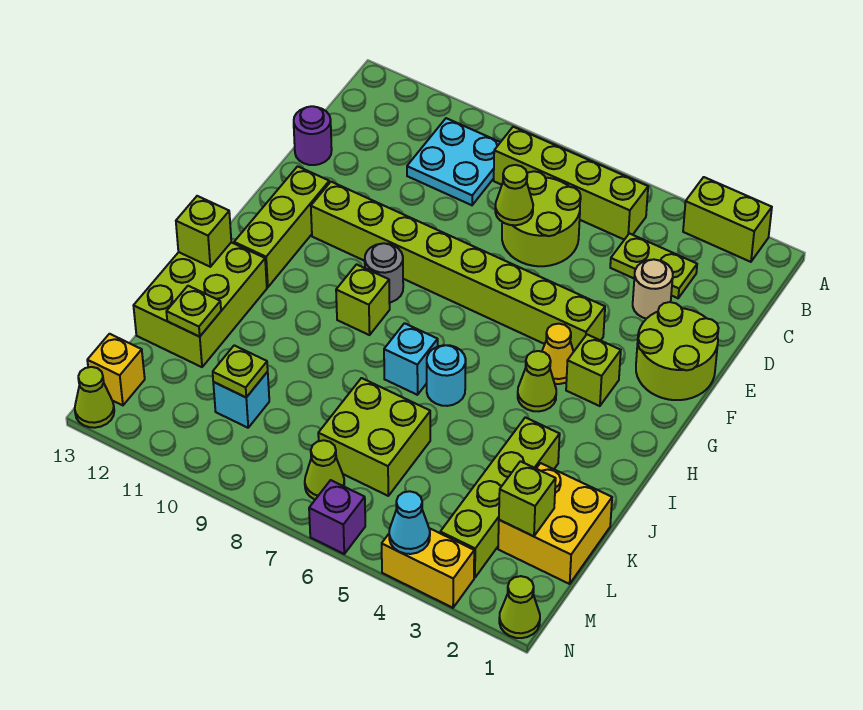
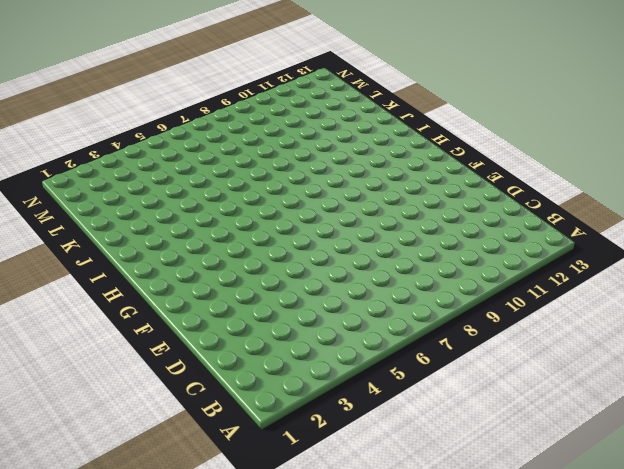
none -> lime 1x2 brick [683,177,772,262]
none -> lime 1x4 brick [494,127,648,240]
none -> cyan 2x2 plate [407,118,500,205]
none -> lime 1x2 plate [610,233,697,298]

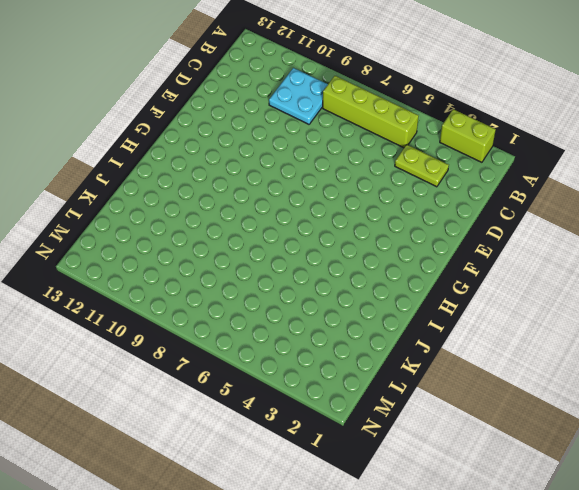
none -> lime 2x2 round brick [502,171,581,266]
none -> tan 1x1 round brick [633,259,673,319]
none -> purple 1x1 round brick [294,106,332,165]
none -> lime 2x2 round brick [636,302,719,400]

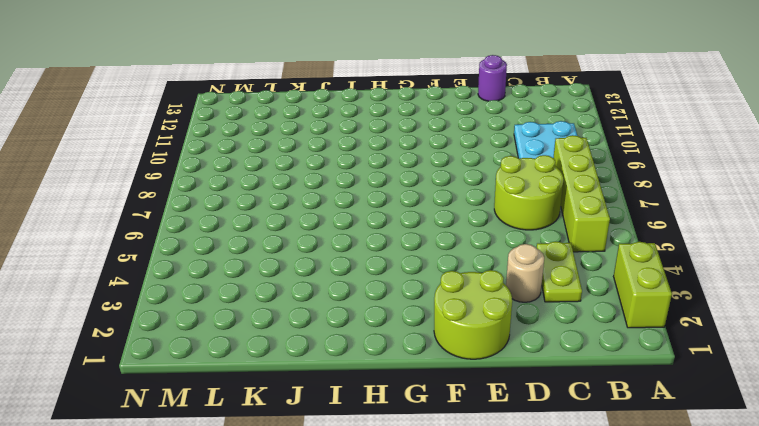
none -> lime 1x8 brick [311,182,605,352]
none -> lime 1x3 brick [234,166,329,287]
none -> lime 1x1 brick [566,335,621,406]
none -> yellow 1x1 cone [542,324,573,384]

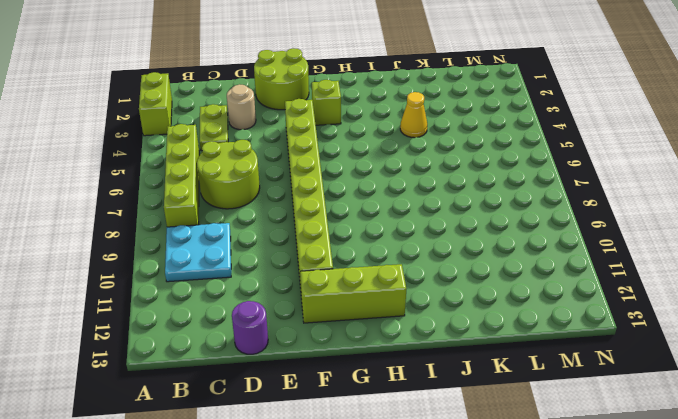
yellow 1x1 cone [400,92,427,138] -> yellow 1x1 cone moved to [542,324,573,384]
none -> grey 1x1 round brick [365,243,403,303]
none -> lime 1x1 cone [518,351,556,411]
none -> lime 1x1 brick [336,264,390,335]
none -> cyan 1x1 round brick [427,345,466,406]

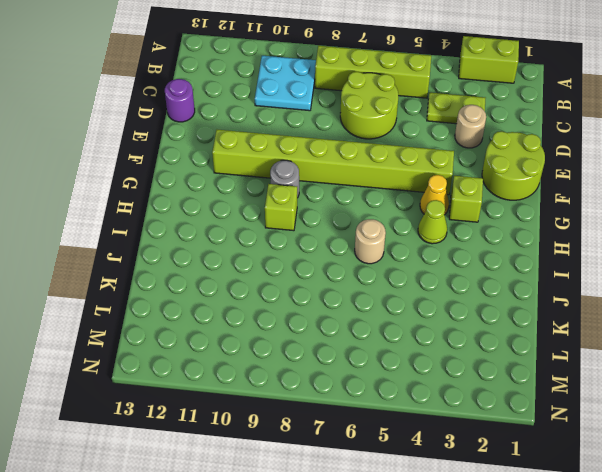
tan 1x1 round brick [355,219,386,264] -> cyan 1x1 round brick [427,345,466,406]
none -> lime 1x3 brick [234,166,329,287]
none -> cyan 1x1 brick [384,323,438,395]
none -> lime 2x3 brick [133,242,267,367]
none -> lime 1x4 brick [440,417,560,578]

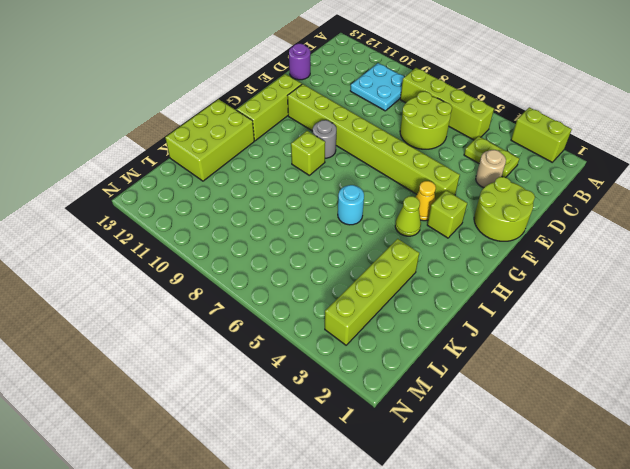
none -> cyan 1x1 brick [384,323,438,395]
none -> yellow 2x2 brick [498,463,612,584]
none -> lime 2x2 brick [318,378,430,496]
none -> cyan 1x1 brick [213,372,269,428]

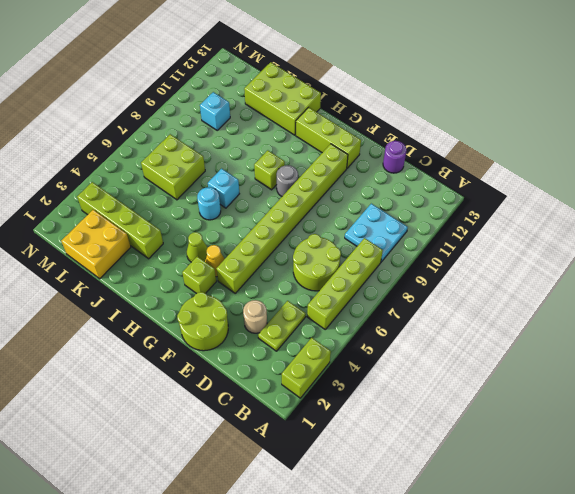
none -> lime 1x1 cone [305,440,344,499]
none -> yellow 1x1 brick [87,334,145,405]
none -> lime 1x1 cone [499,576,540,638]
none -> yellow 1x2 brick [382,528,474,608]

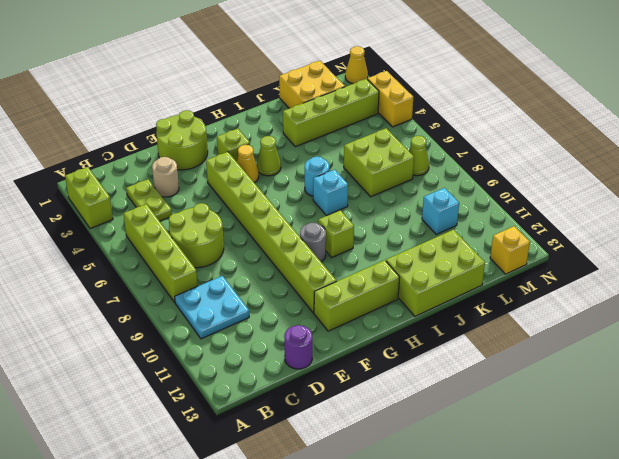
yellow 1x1 cone [345,46,368,84] -> lime 1x1 cone [499,576,540,638]
none -> purple 1x1 brick [309,480,365,554]
none -> lime 1x1 cone [75,367,114,428]
none -> lime 1x1 cone [495,165,533,225]
none -> lime 1x1 brick [176,196,231,267]

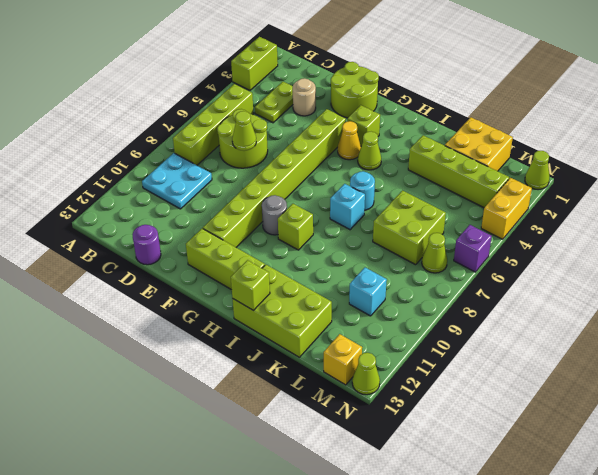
none -> lime 1x1 plate [166,286,221,337]
none -> lime 1x1 brick [499,461,556,536]
none -> lime 1x1 plate [213,345,268,397]
none -> cyan 1x1 cone [389,491,430,554]

